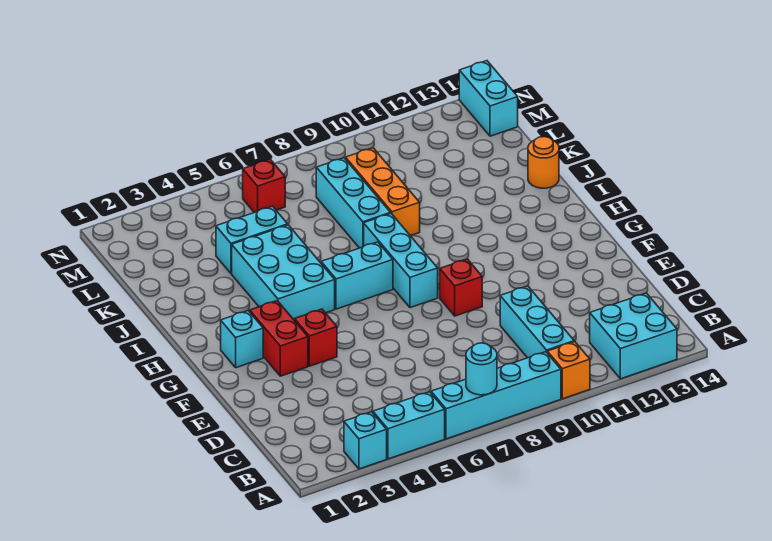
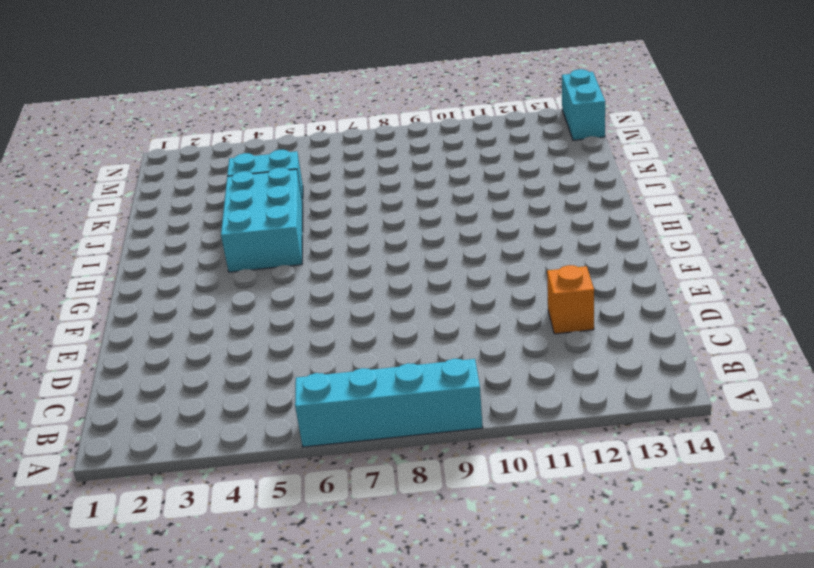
orange 1x1 brick [547,265,594,334] -> orange 1x1 brick moved to [547,342,590,399]
none -> cyan 1x1 brick [344,412,387,469]
none -> cyan 1x2 brick [373,392,445,459]
none -> cyan 2x2 brick [590,293,677,379]

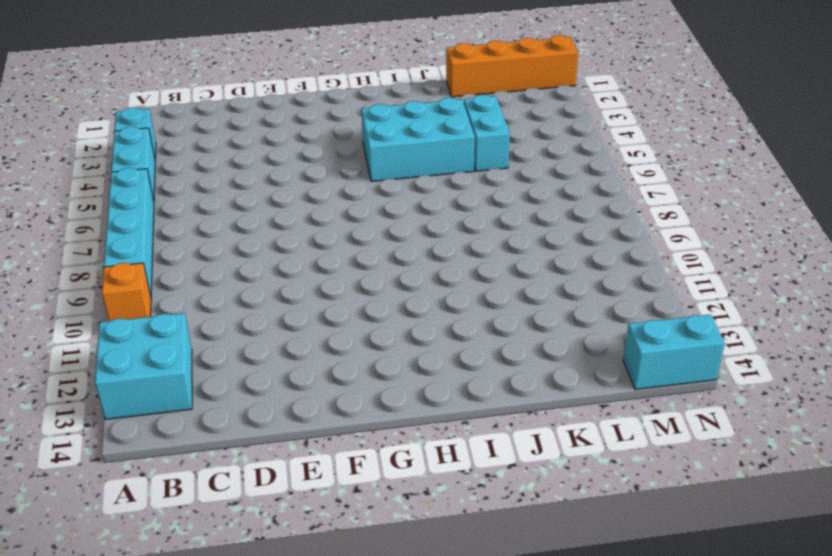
orange 1x4 brick [446,35,578,97] -> none
none -> cyan 1x3 brick [500,286,574,358]
none -> red 1x2 brick [250,301,308,376]
none -> red 1x1 brick [294,309,337,366]

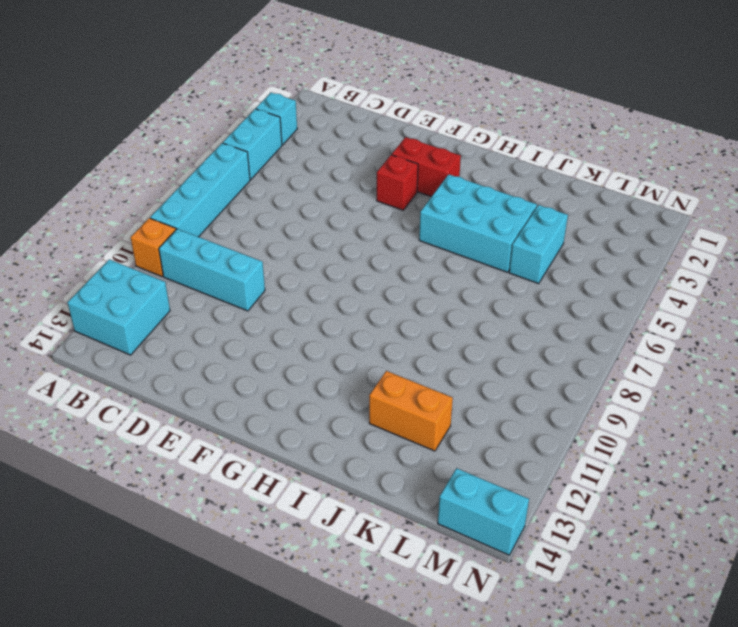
orange 1x2 brick [369,371,453,451] -> none
none -> red 1x1 brick [440,259,482,316]
none -> cyan 1x1 brick [221,311,263,368]
none -> cyan 1x3 brick [364,214,438,308]

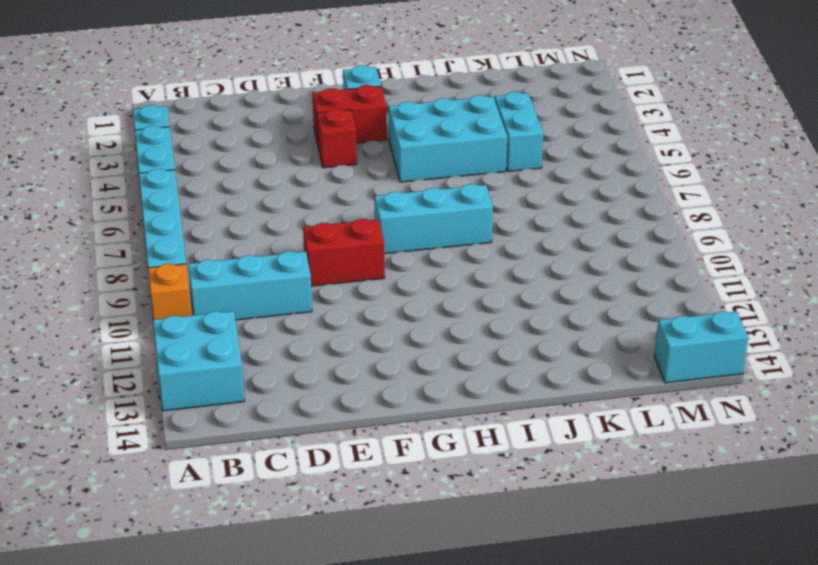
red 1x2 brick [303,219,385,286] -> red 1x1 brick [440,259,482,316]
none -> cyan 1x2 brick [321,242,393,309]
none -> cyan 1x3 brick [316,158,391,248]
none -> orange 1x3 brick [346,148,420,236]

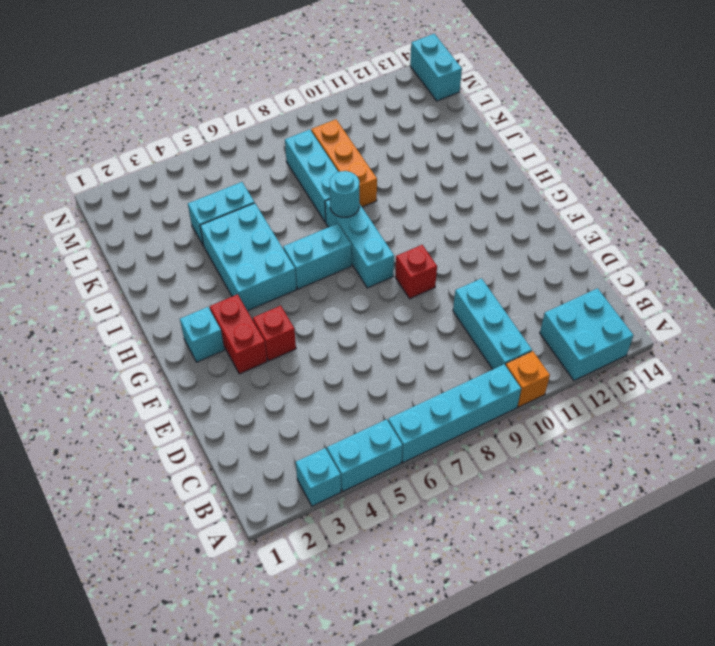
cyan 1x1 round brick [330,171,359,217] -> cyan 1x1 round brick moved to [466,343,497,395]
none -> orange 1x1 round brick [528,137,559,188]
none -> red 1x1 brick [243,159,285,213]

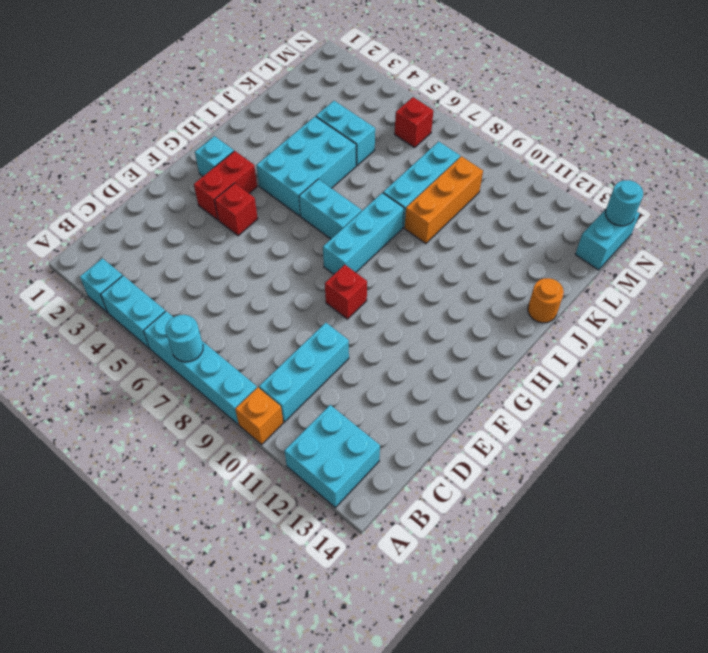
cyan 1x1 round brick [605,180,643,226] -> none

